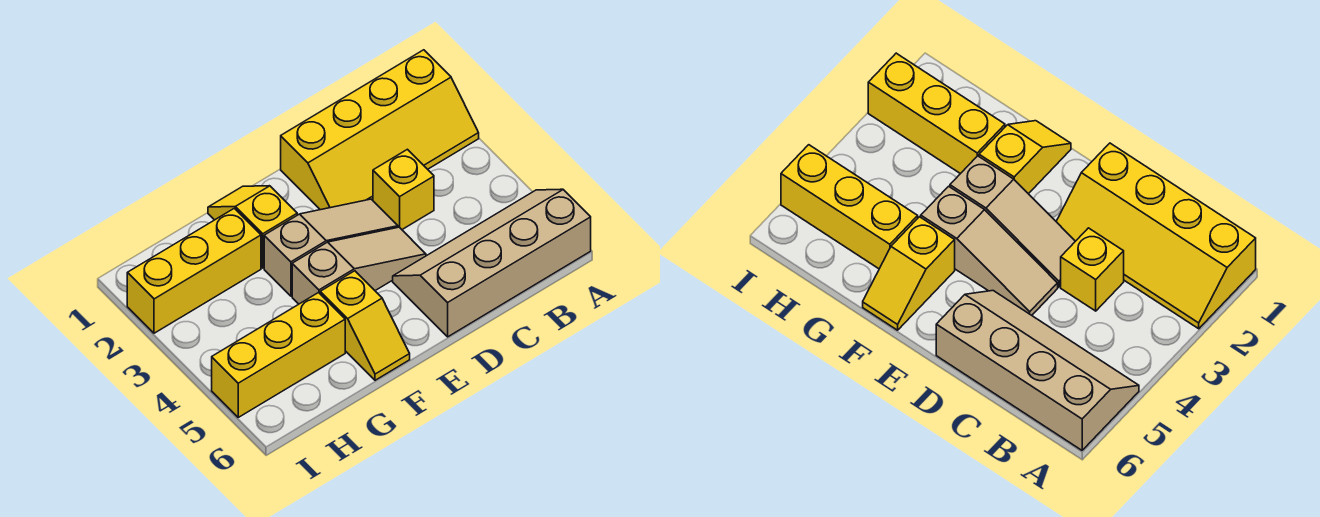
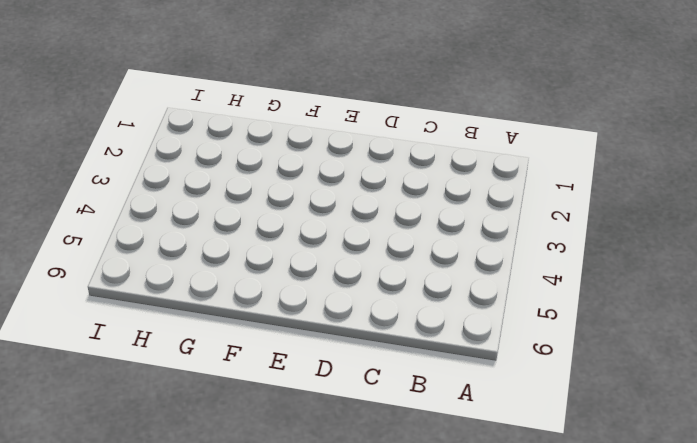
none -> yellow 2x4 slope [281,50,479,210]
none -> tan 2x4 slope [393,189,591,337]

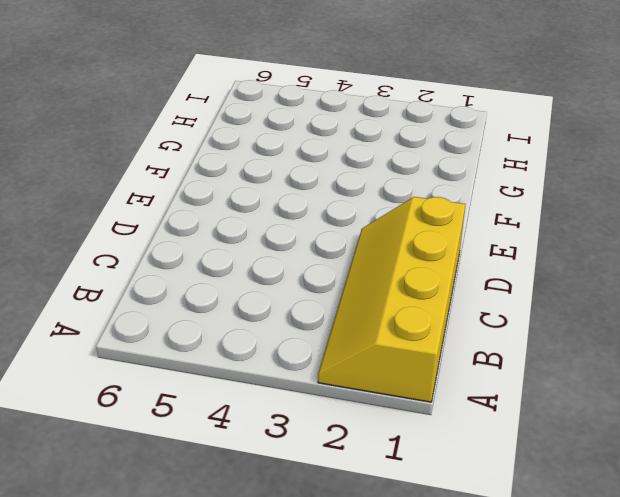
none -> tan 2x4 slope [393,189,591,337]
none -> yellow 1x1 brick [373,149,434,229]

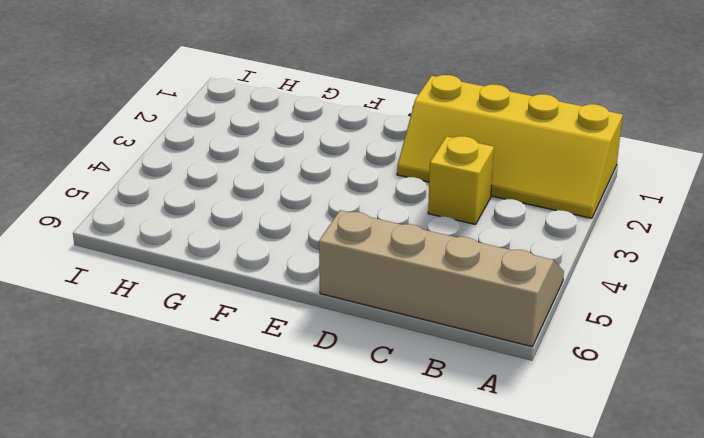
none -> tan 1x3 slope [264,199,398,296]
none -> tan 1x3 slope [292,227,426,304]

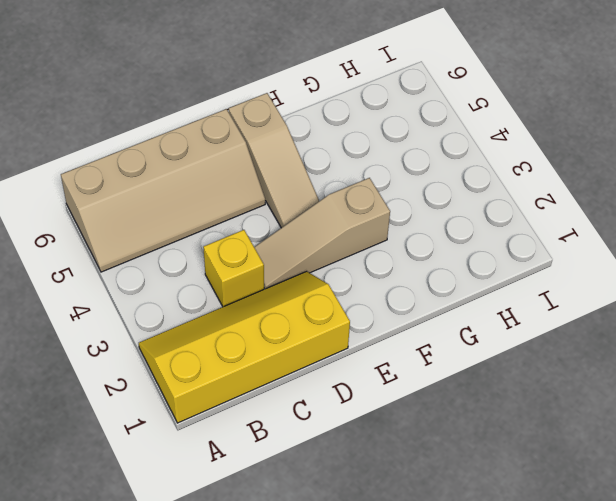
tan 1x3 slope [229,93,319,228] -> tan 1x3 slope turned to [292,227,426,304]
none -> yellow 1x2 slope [208,186,297,268]
none -> yellow 1x2 slope [320,271,410,380]

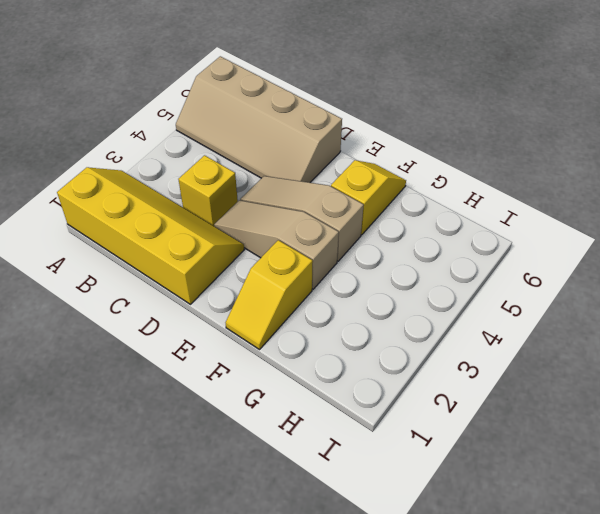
none -> yellow 1x3 brick [127,208,261,333]
none -> yellow 1x3 brick [212,293,345,417]

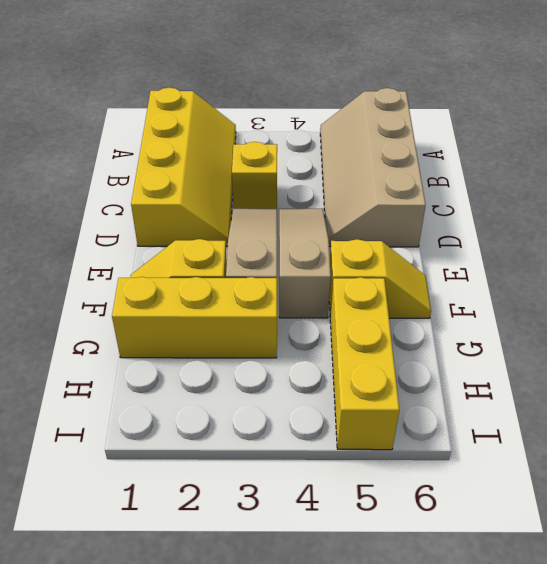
yellow 1x3 brick [112,277,277,358] -> yellow 1x3 brick turned to [127,208,261,333]

